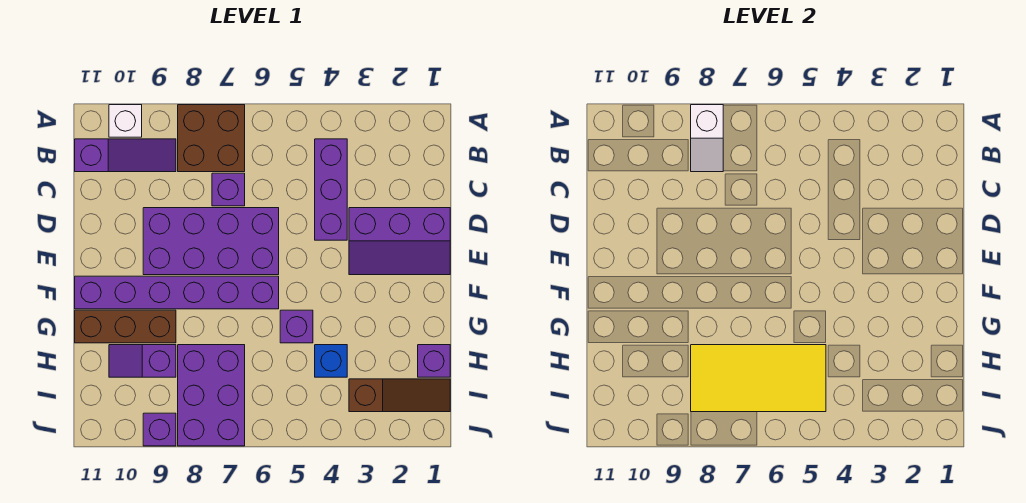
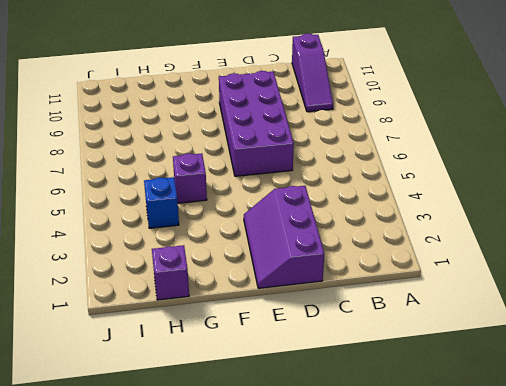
none -> brown 2x2 brick [178,105,245,172]
none -> white 1x1 brick [109,105,142,137]
none -> purple 1x3 brick [315,139,347,240]

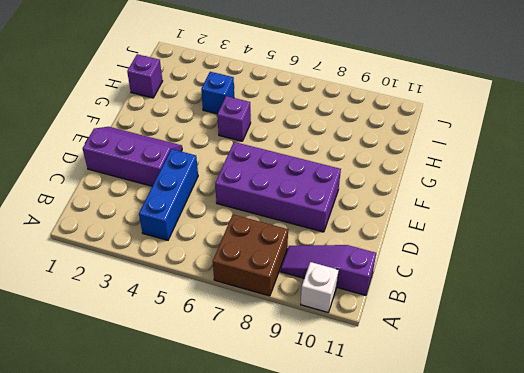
blue 1x3 brick [139,149,198,240] -> purple 1x3 brick [315,139,347,240]
none -> purple 1x1 brick [212,173,245,206]
none -> purple 1x6 brick [75,276,279,309]
none -> brown 1x3 brick [75,310,176,343]

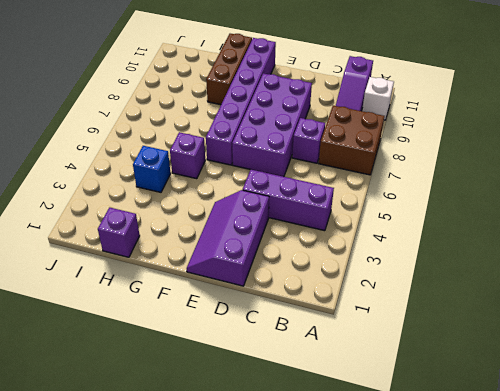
none -> purple 2x3 brick [178,345,245,446]
none -> purple 1x2 slope [109,345,176,377]
none -> brown 1x3 slope [349,379,450,412]

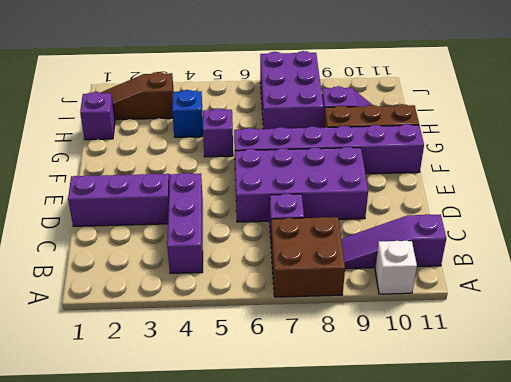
none -> purple 1x1 brick [143,413,176,446]
none -> white 1x2 slope [691,105,723,172]
none -> yellow 2x4 tile [691,345,826,412]

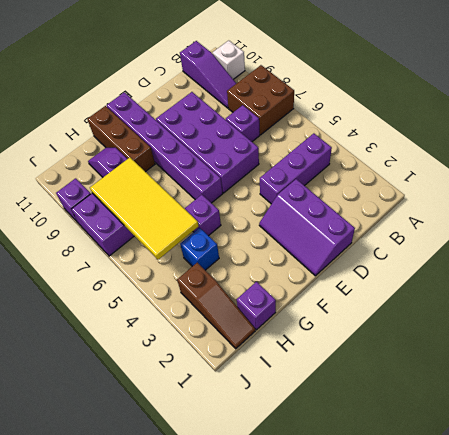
none -> white 1x2 slope [691,105,723,172]

